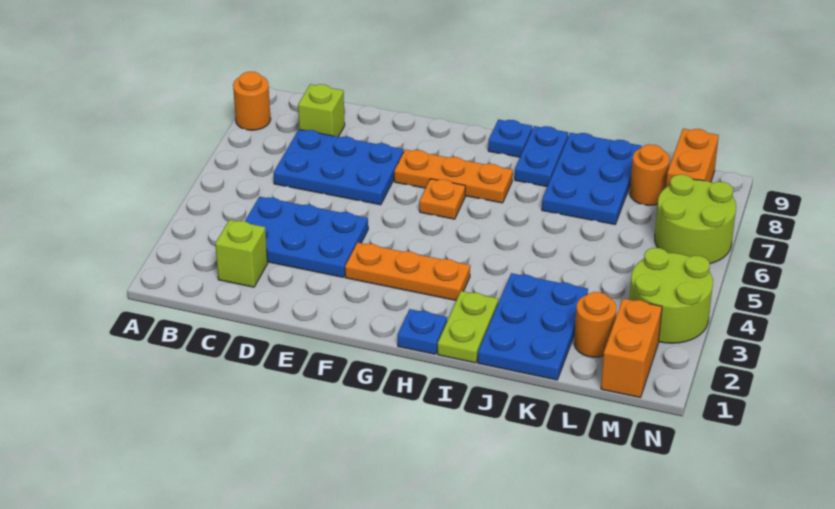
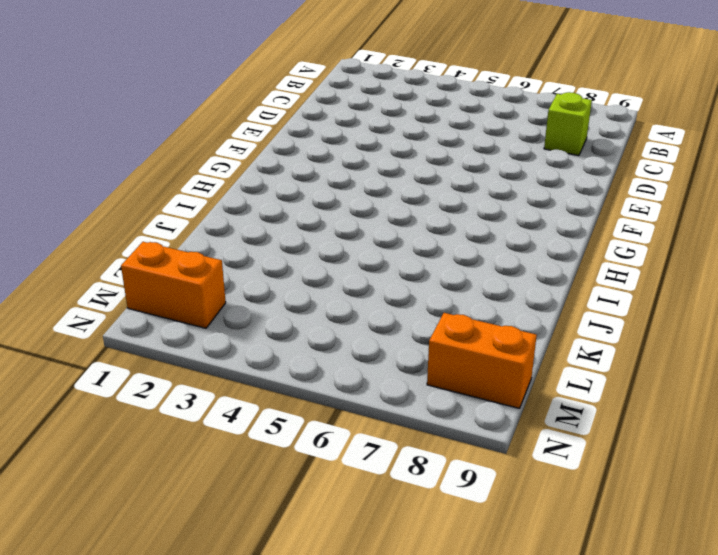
none -> orange 1x1 round brick [233,72,271,130]
none -> lime 1x1 brick [215,220,268,287]
none -> blue 2x3 plate [245,197,368,277]

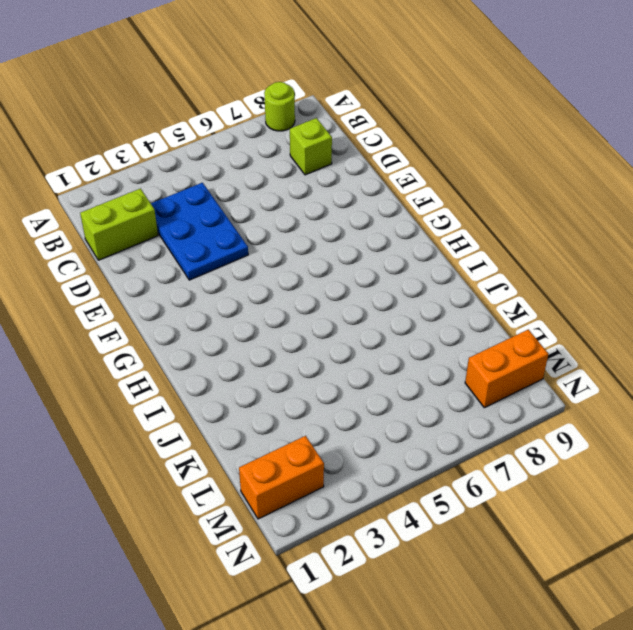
lime 1x1 round brick [264,82,295,131] -> orange 1x1 round brick [233,72,271,130]
lime 1x2 brick [80,189,158,260] -> lime 1x1 brick [215,220,268,287]
none -> blue 2x3 plate [273,130,404,205]
none -> orange 1x3 plate [345,243,470,300]
none -> orange 1x3 plate [394,150,513,203]

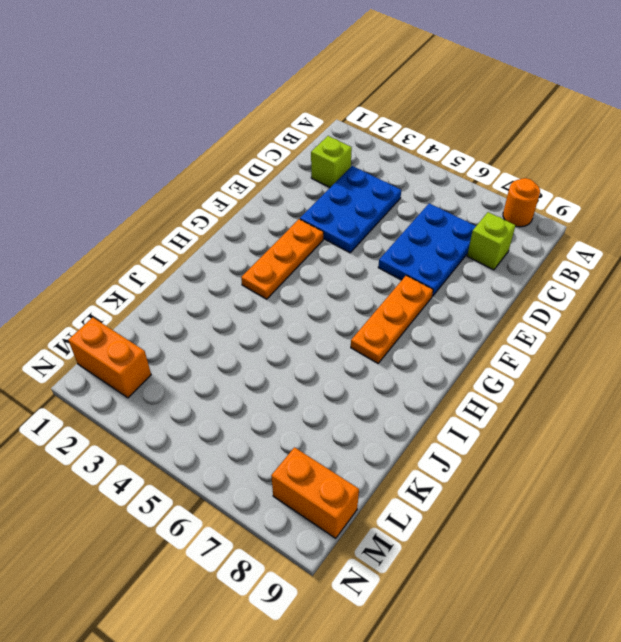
none -> orange 1x1 plate [419,179,465,219]
none -> blue 1x1 plate [398,309,447,354]
none -> blue 1x1 plate [488,119,532,157]

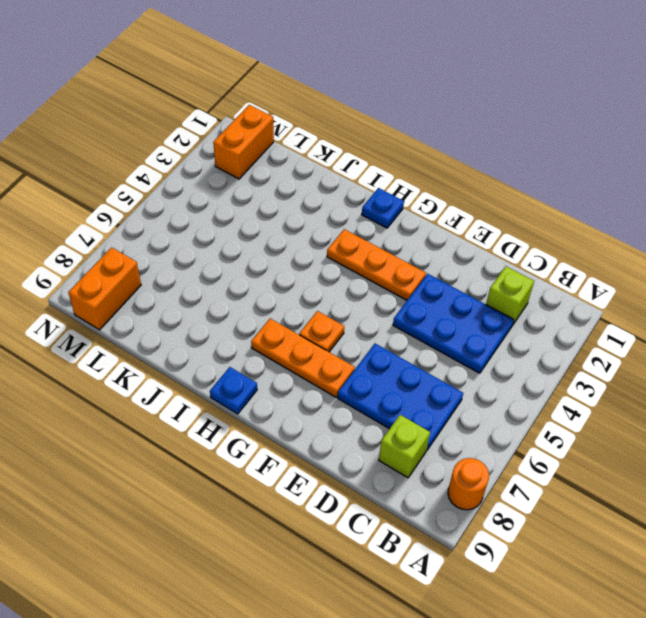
none -> lime 1x2 plate [438,291,498,363]
none -> blue 1x2 plate [515,126,568,187]
none -> blue 2x3 plate [478,273,588,380]

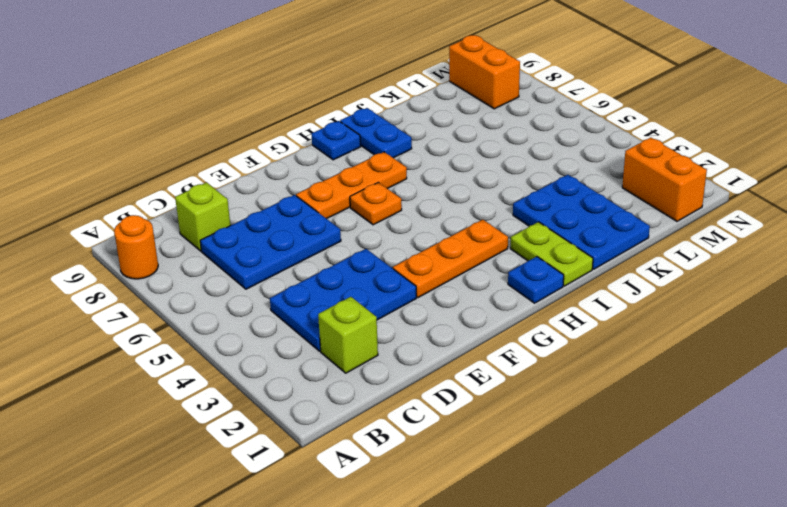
none -> blue 2x3 plate [542,133,642,224]
none -> orange 1x1 round brick [574,292,617,357]
none -> orange 1x1 round brick [630,144,670,205]

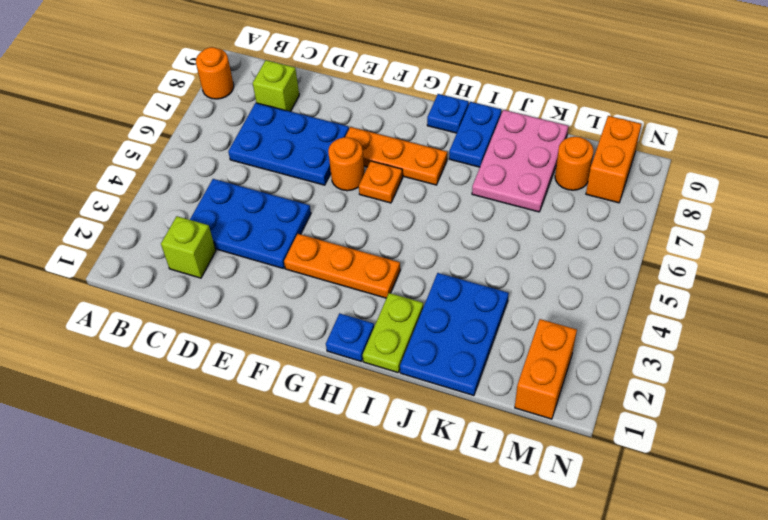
orange 1x1 round brick [328,137,364,191] -> orange 1x1 round brick moved to [574,292,617,357]
pink 2x3 plate [472,110,568,212] -> blue 2x3 plate [542,133,642,224]
none -> lime 2x2 round brick [629,248,713,343]
none -> lime 2x2 round brick [655,175,736,264]

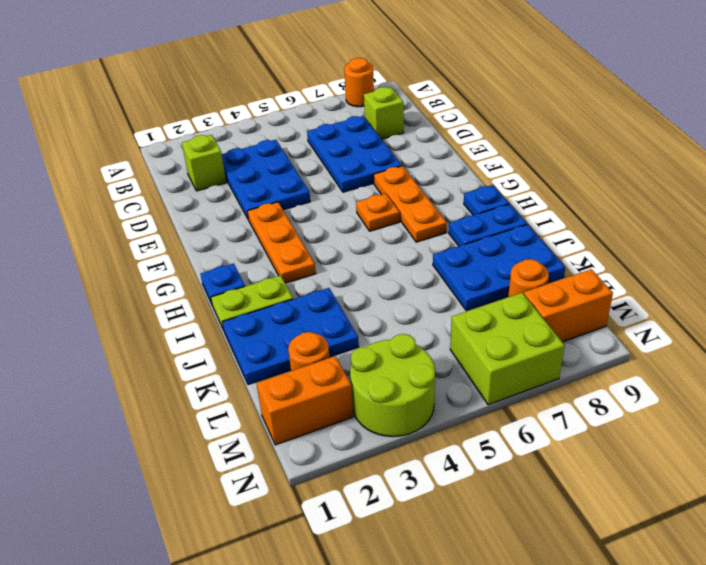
lime 2x2 brick [450,293,565,405] -> lime 2x2 round brick [655,175,736,264]

